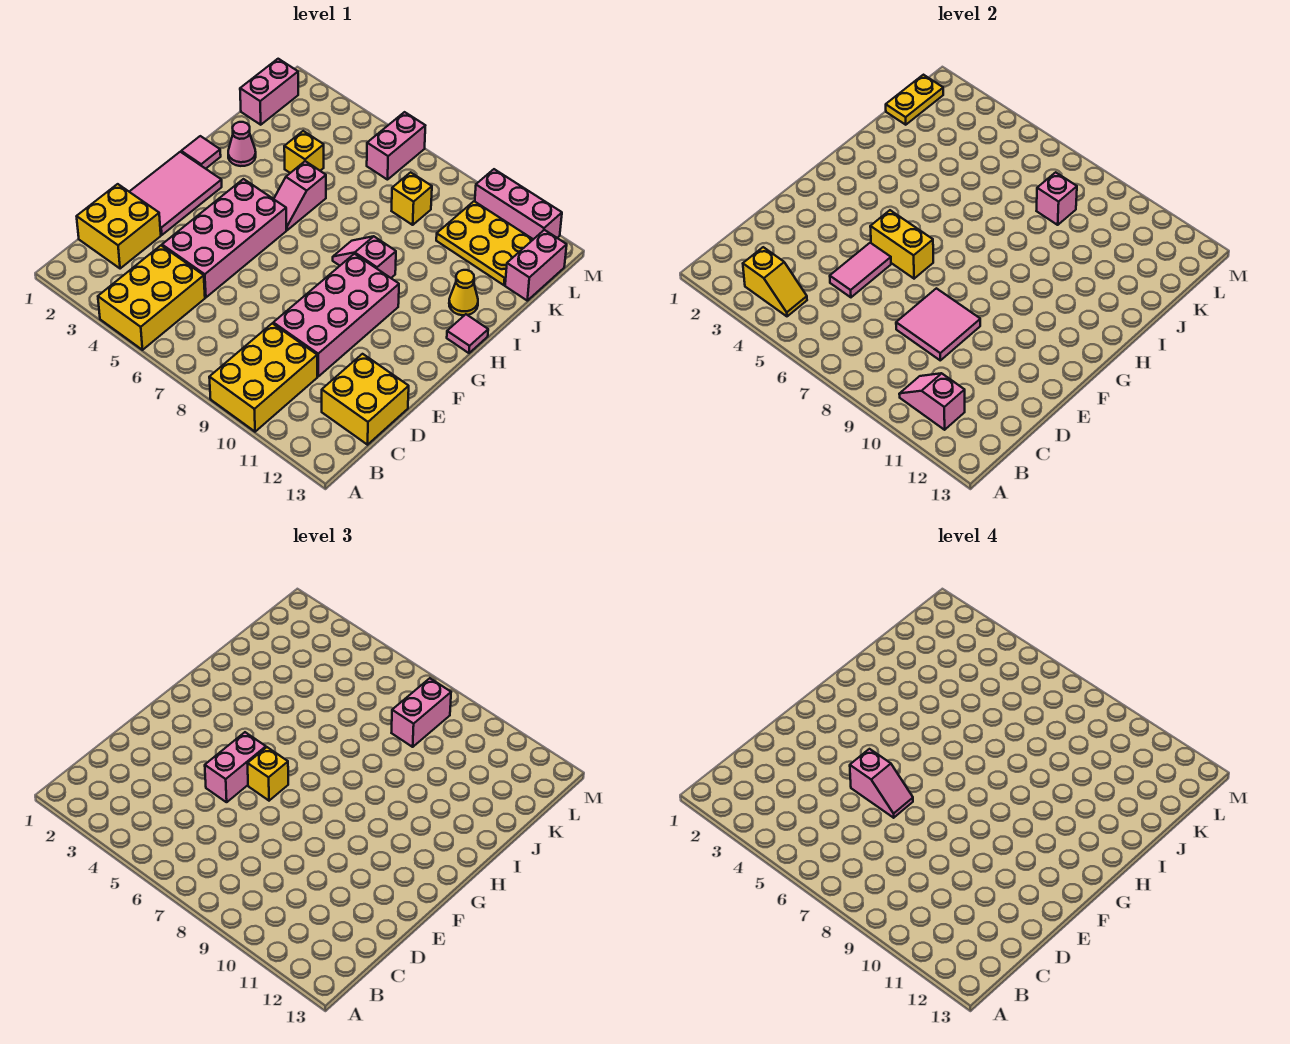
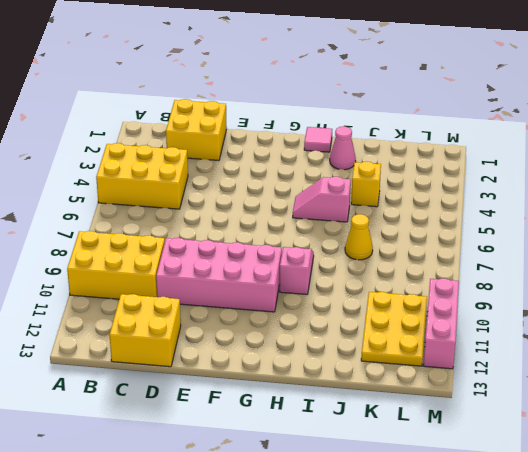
yellow 1x1 cone [345,214,373,260] -> yellow 1x1 cone moved to [449,270,478,315]
none -> pink 2x4 brick [162,179,287,297]
none -> pink 2x3 tile [129,152,222,235]
none -> pink 1x1 tile [447,314,488,353]
none -> pink 1x2 brick [240,59,298,125]

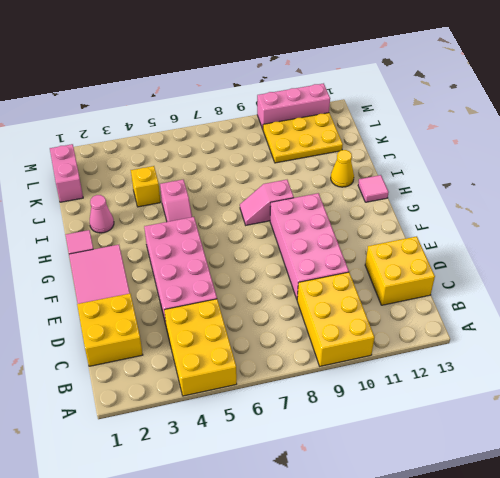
none -> yellow 1x1 brick [392,172,432,225]
none -> pink 1x2 brick [505,230,567,301]
none -> pink 1x2 brick [367,112,425,180]
none -> yellow 1x2 slope [743,247,807,316]

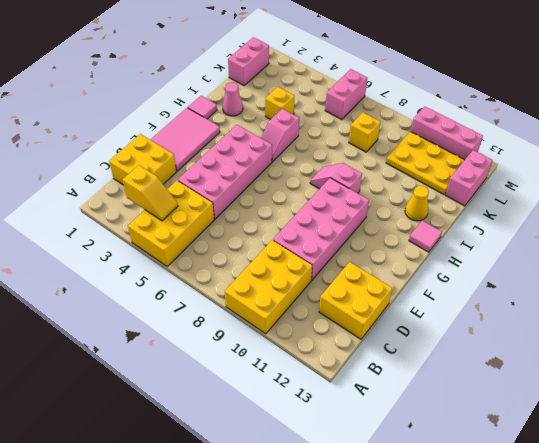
none -> pink 1x2 slope [899,373,965,430]
none -> pink 1x2 tile [830,243,891,297]
none -> pink 2x2 tile [896,288,980,360]
none -> yellow 1x2 brick [870,210,933,279]

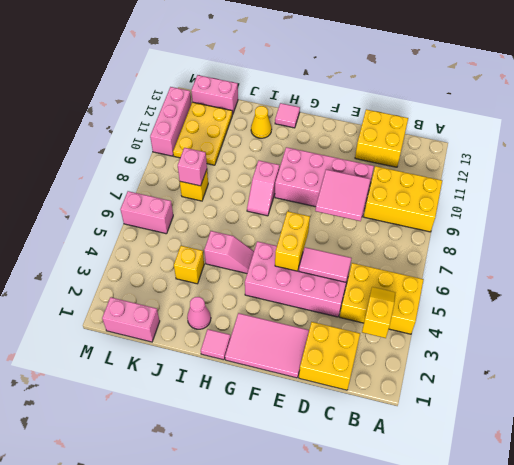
none -> pink 1x2 slope [899,373,965,430]
none -> yellow 1x2 plate [886,75,943,125]
none -> pink 1x2 brick [205,732,266,802]
none -> yellow 1x1 brick [247,747,288,801]

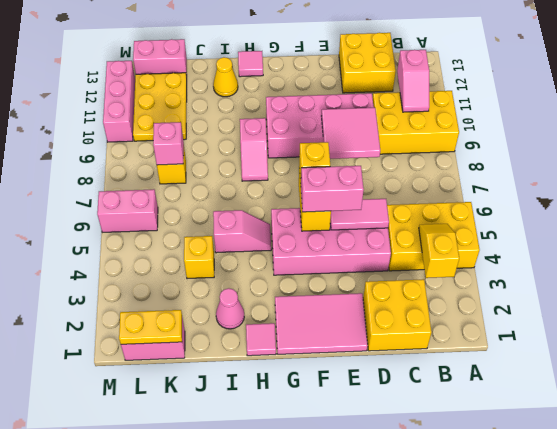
none -> pink 1x2 brick [392,678,451,747]
none -> pink 1x2 slope [850,749,913,818]

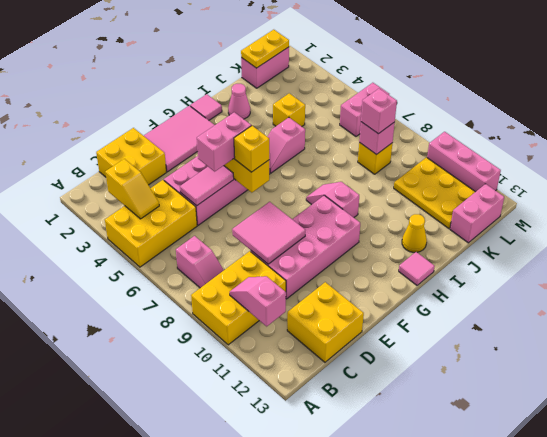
pink 1x2 slope [176,236,224,288] -> pink 1x2 slope moved to [850,749,913,818]
pink 1x1 brick [361,89,397,134] -> pink 1x2 brick [392,678,451,747]

